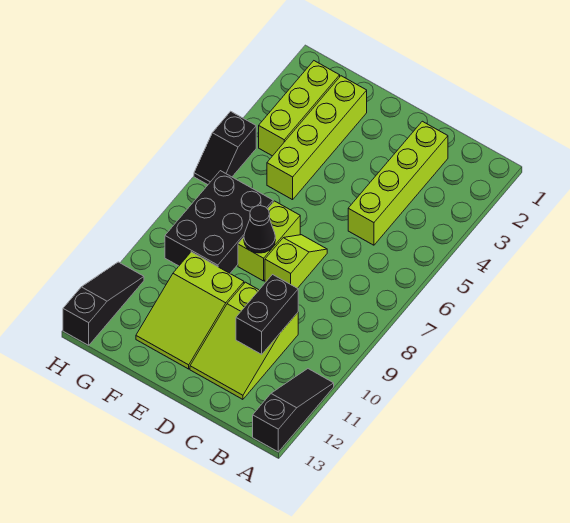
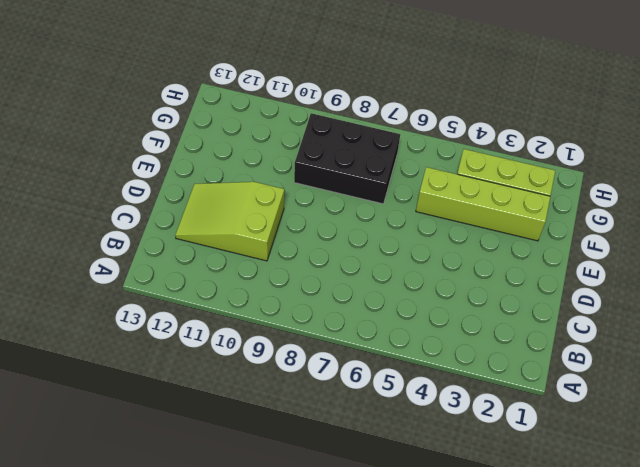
none -> black 1x3 slope [253,369,334,452]
none -> lime 1x4 brick [348,121,448,245]
none -> lime 1x2 slope [265,235,327,288]

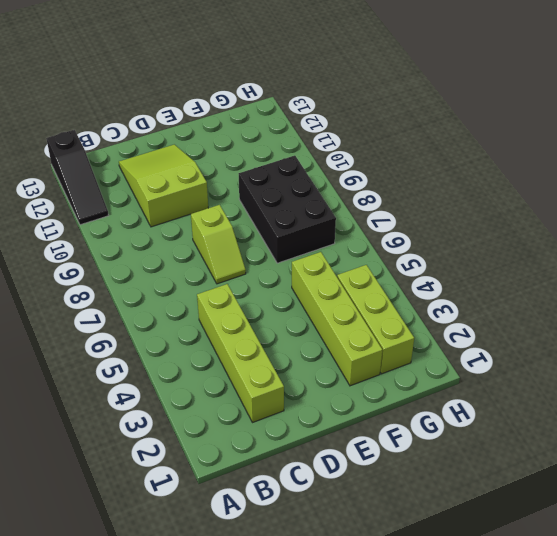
none -> lime 1x2 brick [238,201,300,281]
none -> lime 2x3 slope [136,252,244,369]
none -> black 1x2 slope [194,111,256,185]

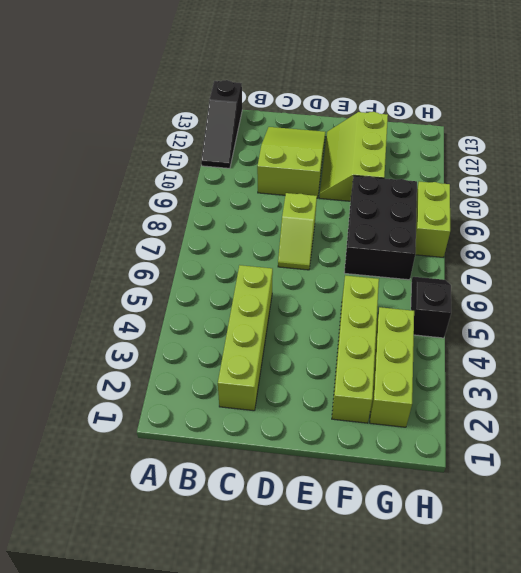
lime 2x3 slope [319,112,388,201] -> lime 2x3 slope turned to [136,252,244,369]
lime 1x2 brick [415,182,450,257] -> lime 1x2 brick moved to [238,201,300,281]
none -> black 1x3 slope [63,262,144,345]
none -> black 1x2 brick [236,275,298,354]
none -> black 1x1 cone [244,206,275,253]

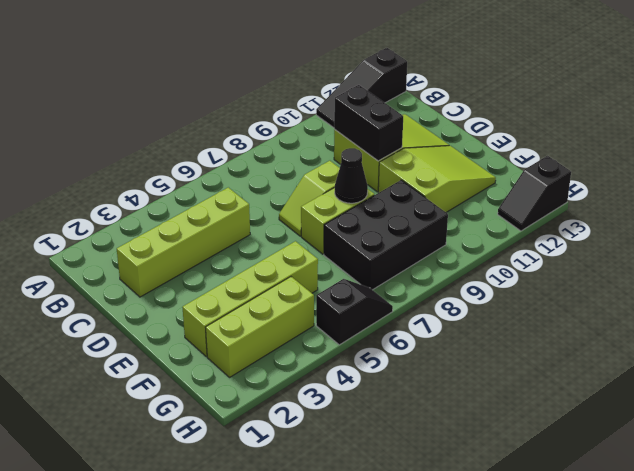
black 1x2 brick [334,85,403,161] -> black 1x2 brick turned to [236,275,298,354]
black 1x2 slope [498,156,571,231] -> black 1x3 slope [63,262,144,345]

